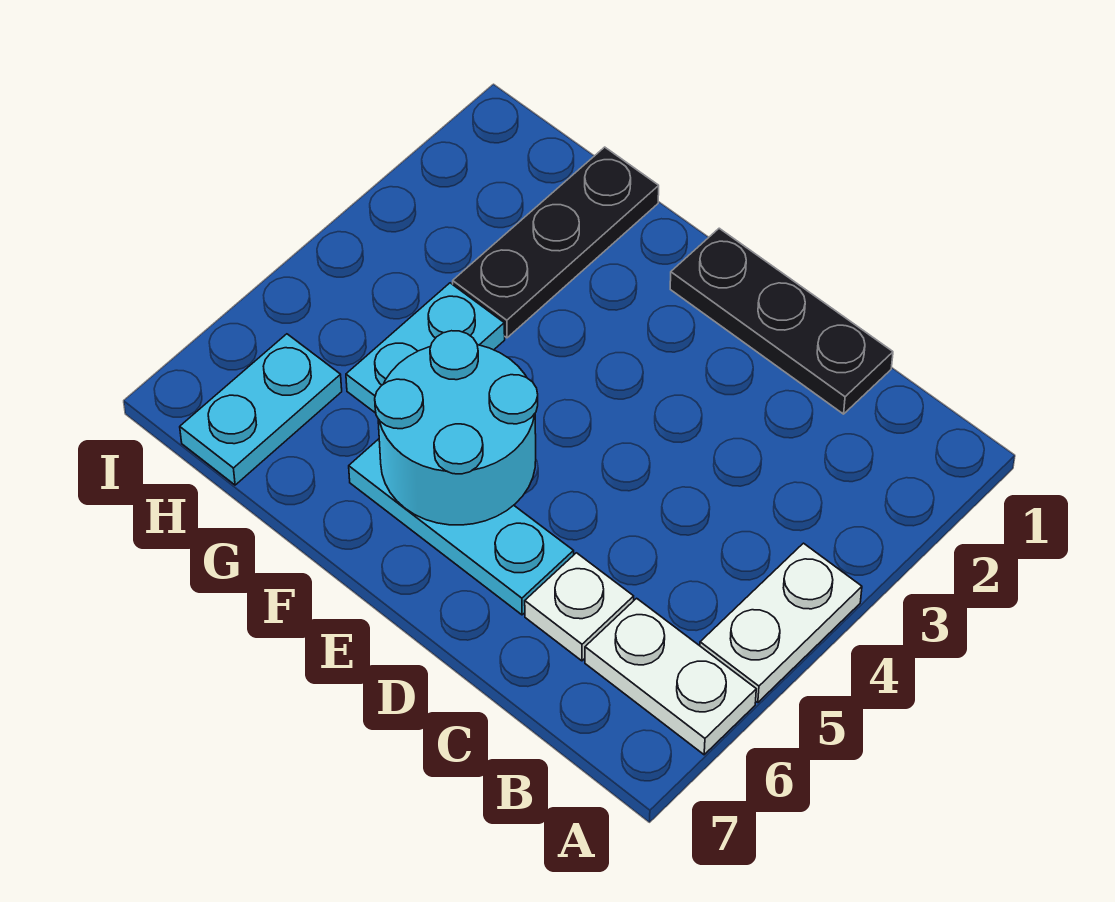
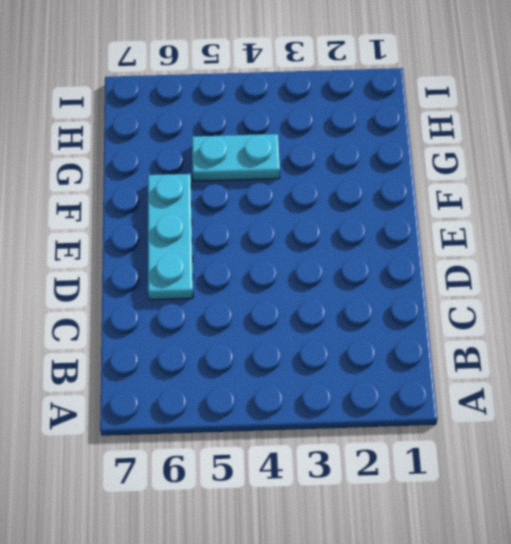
none -> white 1x2 plate [700,543,862,703]
none -> white 1x2 plate [585,598,756,755]

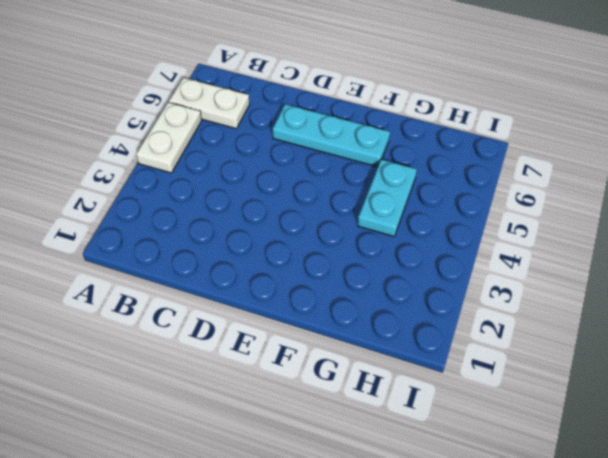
none -> black 1x3 plate [670,228,893,414]
none -> white 1x1 plate [525,553,634,661]

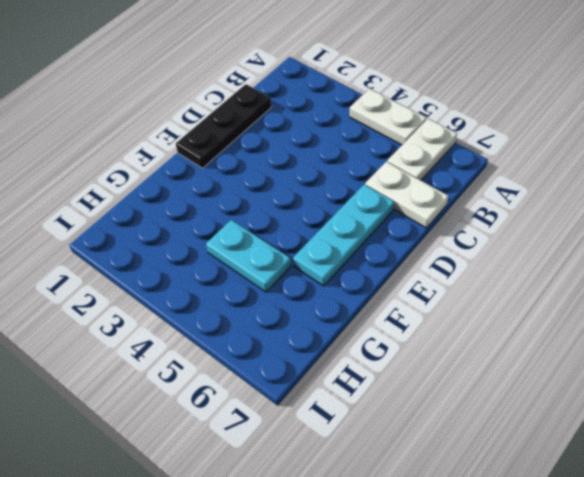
white 1x2 plate [365,162,448,228] -> white 1x1 plate [525,553,634,661]
none -> black 1x3 plate [453,147,659,338]
none -> cyan 1x2 plate [180,334,342,485]

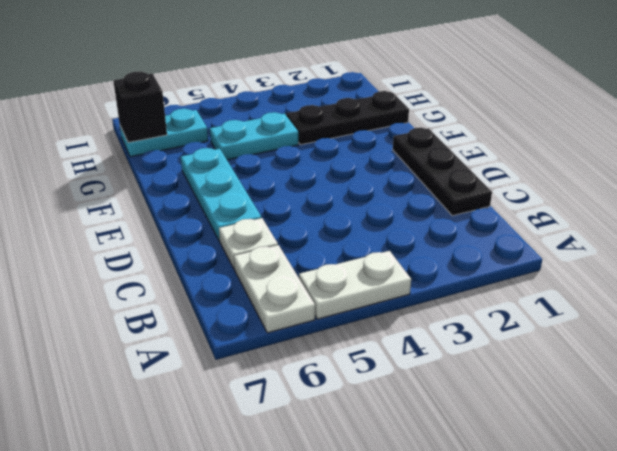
black 1x1 brick [113,72,167,142] -> none
none -> cyan 2x2 round brick [375,331,538,525]

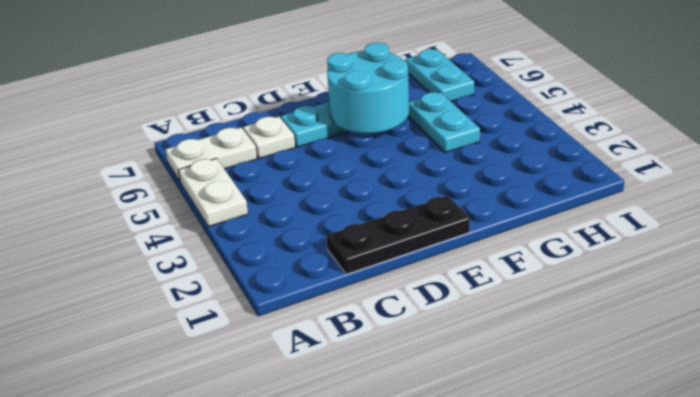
none -> black 1x3 plate [453,147,659,338]

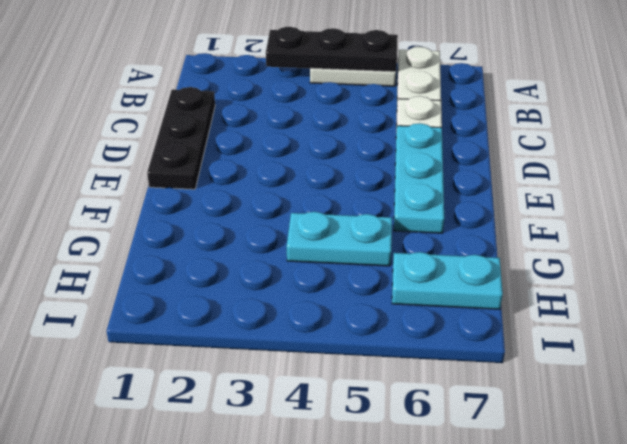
black 1x3 plate [266,27,398,72] -> black 1x3 plate moved to [453,147,659,338]
none -> cyan 2x2 round brick [375,331,538,525]

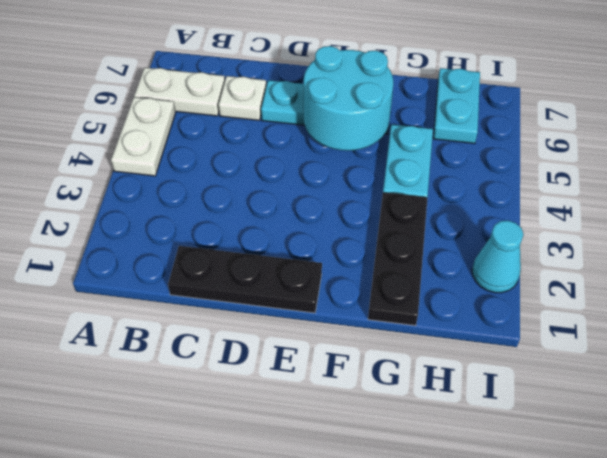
cyan 1x1 cone [472,220,524,293] -> none

